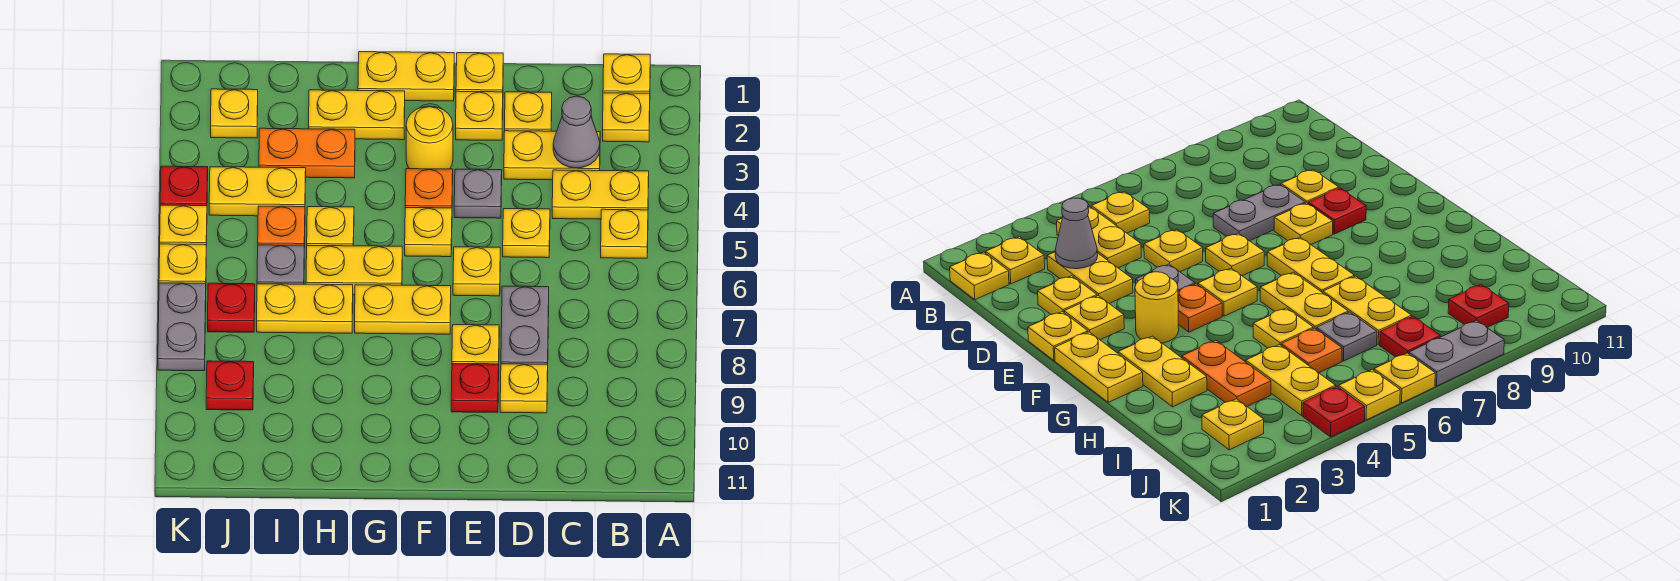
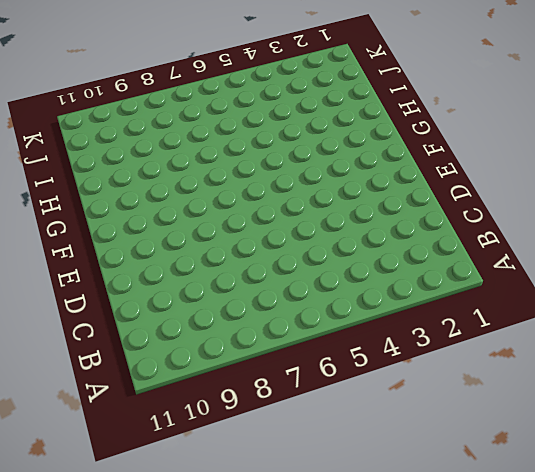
none -> yellow 1x1 plate [603,54,650,93]
none -> yellow 1x1 plate [603,93,650,142]
none -> yellow 1x2 plate [552,170,649,219]
none -> yellow 1x1 plate [601,209,648,258]

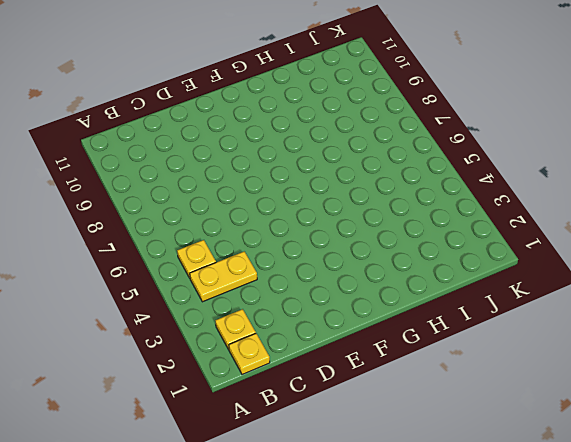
none -> yellow 1x2 plate [504,131,600,180]
none -> yellow 1x1 plate [505,92,552,131]
none -> yellow 1x1 plate [503,209,550,258]
none -> grey 1x2 plate [501,286,549,364]

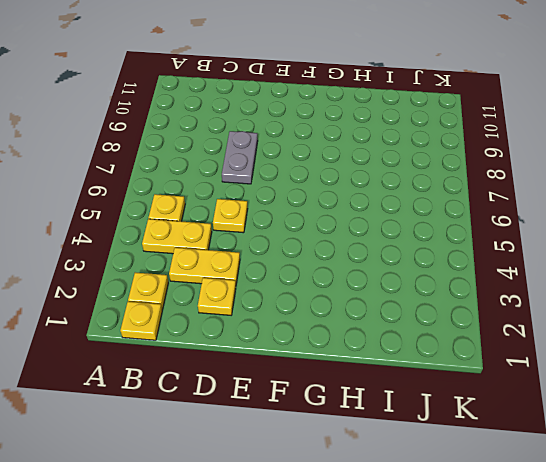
none -> yellow 1x1 plate [500,364,548,413]
none -> yellow 1x1 plate [456,53,503,92]
none -> yellow 1x1 plate [456,91,503,140]
none -> grey 1x1 plate [454,169,502,218]

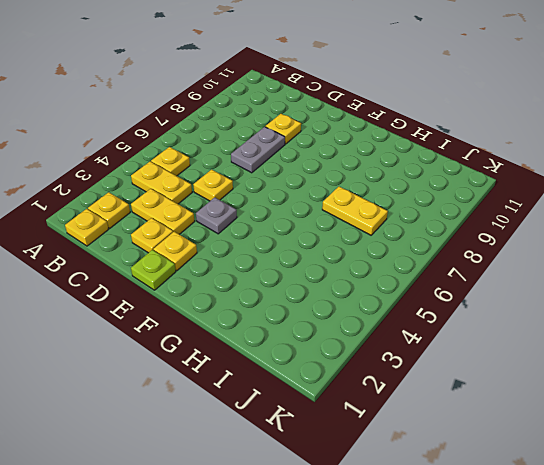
lime 1x1 plate [131,250,176,290] -> yellow 1x1 plate [456,53,503,92]
none -> yellow 1x1 plate [453,247,500,296]
none -> yellow 1x1 plate [452,325,499,364]
none -> red 1x1 plate [451,363,499,413]
none -> yellow 1x2 plate [358,52,454,101]

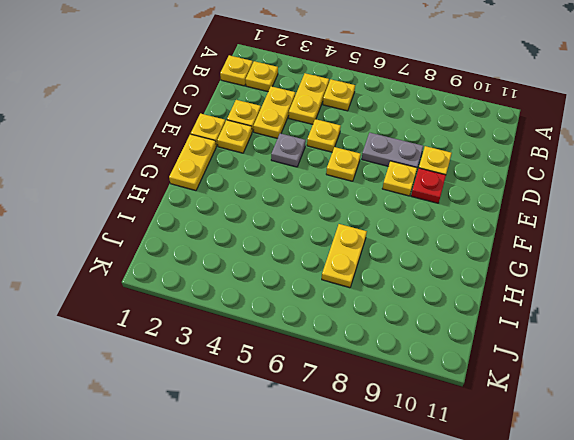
none -> yellow 1x1 round brick [406,106,453,169]
none -> orange 1x1 plate [405,169,453,208]
none -> yellow 1x1 plate [405,208,452,257]
none -> yellow 1x2 plate [355,285,451,334]

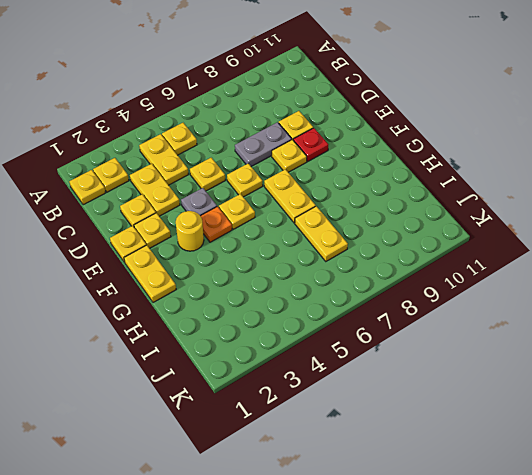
none -> yellow 1x2 plate [309,90,405,140]
none -> yellow 1x2 plate [306,245,402,295]
none -> orange 1x2 plate [259,128,355,178]
none -> yellow 1x1 plate [307,207,354,246]

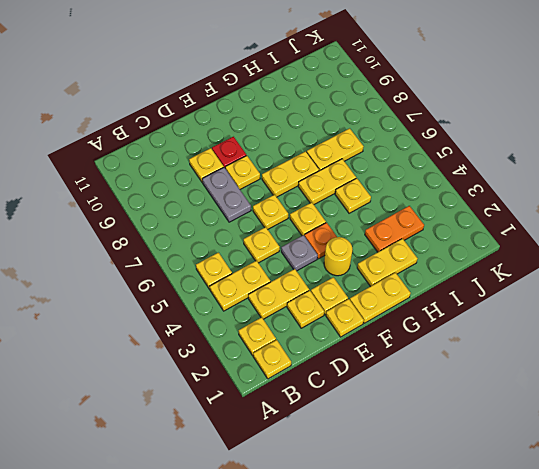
none -> yellow 1x2 plate [209,167,306,216]
none -> orange 1x1 plate [258,206,305,248]
none -> grey 1x1 plate [257,245,304,284]
none -> yellow 1x1 plate [211,89,258,138]

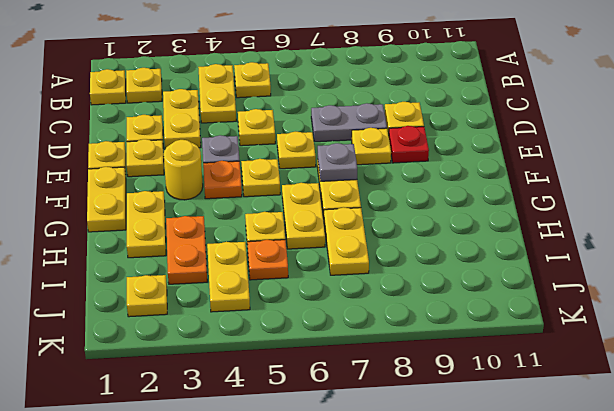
grey 1x1 plate [318,143,357,181] -> grey 1x1 plate moved to [257,245,304,284]
none -> red 1x1 plate [208,283,255,332]
none -> red 1x1 plate [206,361,254,410]
none -> red 1x1 plate [160,166,208,206]
none -> yellow 1x1 plate [160,205,207,246]

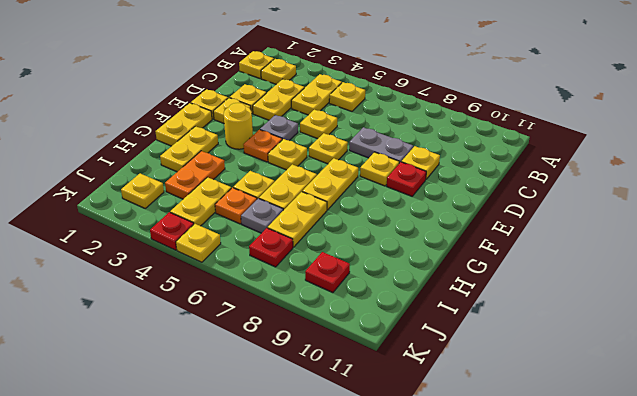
none -> yellow 1x1 plate [159,244,206,283]
none -> grey 1x2 plate [158,283,206,371]
none -> grey 1x1 cone [553,96,600,168]

